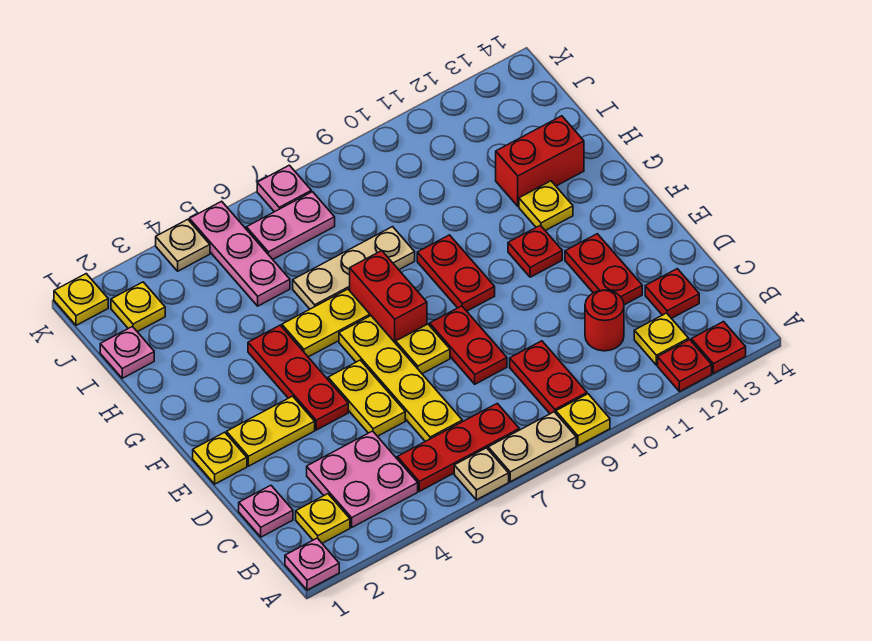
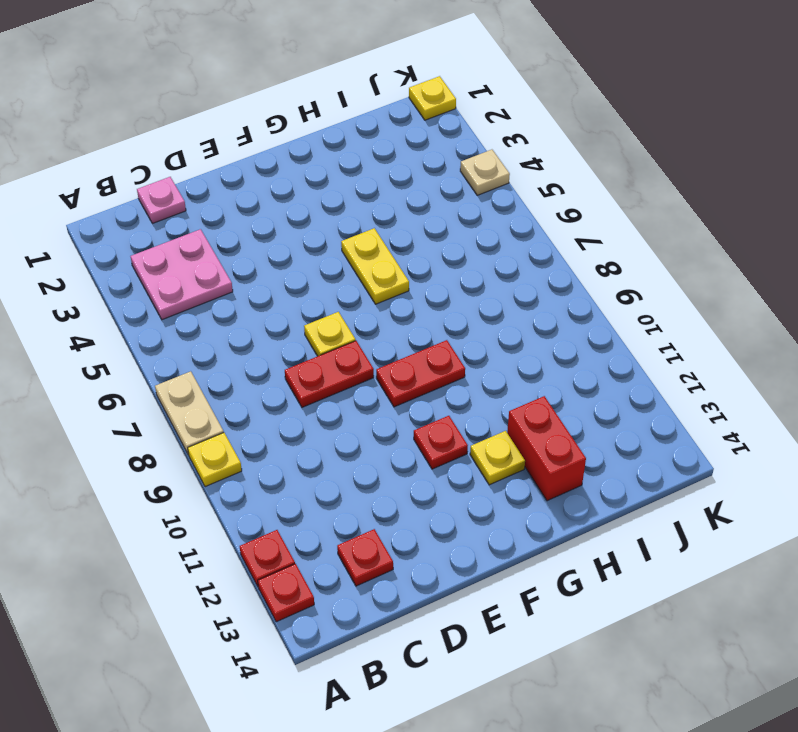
none -> pink 1x1 plate [285,538,339,590]
none -> tan 1x1 plate [454,448,509,500]
none -> yellow 1x1 plate [296,494,350,543]
none -> red 1x3 plate [397,403,519,491]

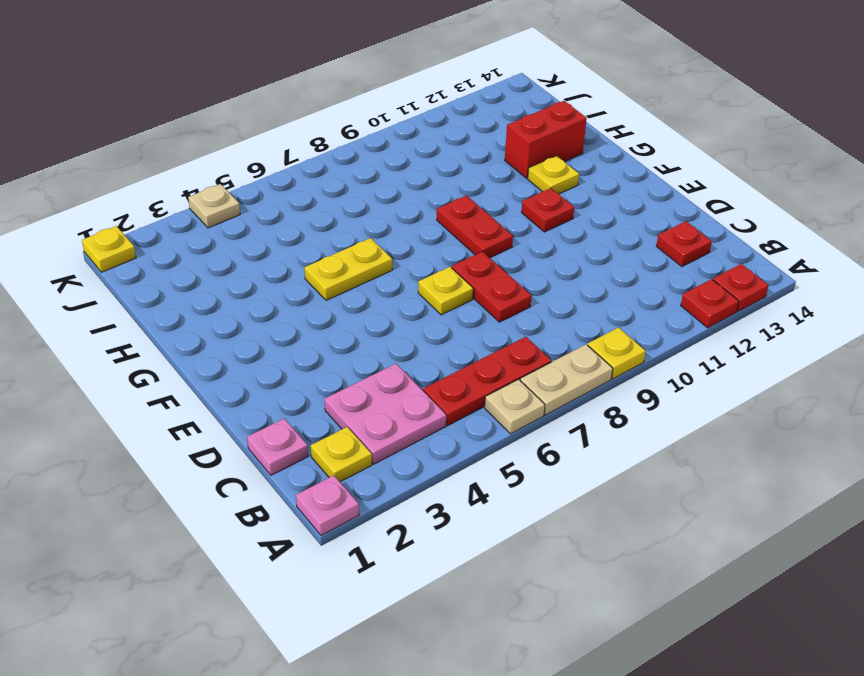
none -> red 1x2 plate [510,341,587,414]
none -> yellow 1x1 plate [634,313,689,365]
none -> yellow 1x4 plate [339,316,462,442]
none -> red 1x1 round brick [585,290,624,351]

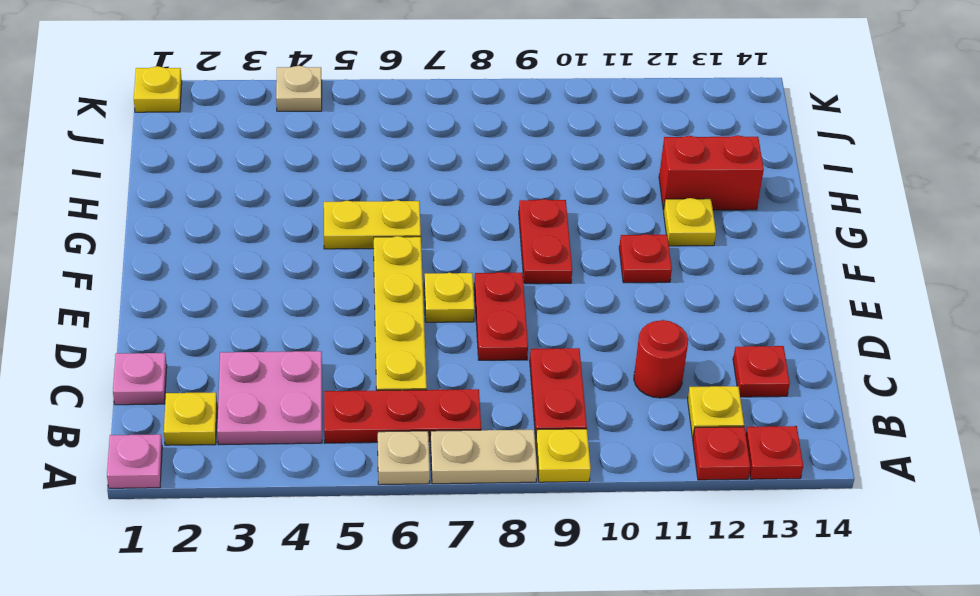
none -> yellow 1x2 plate [328,360,405,436]
none -> red 1x2 plate [565,234,642,305]
none -> yellow 1x1 plate [193,432,247,484]
none -> yellow 1x2 plate [226,396,315,466]

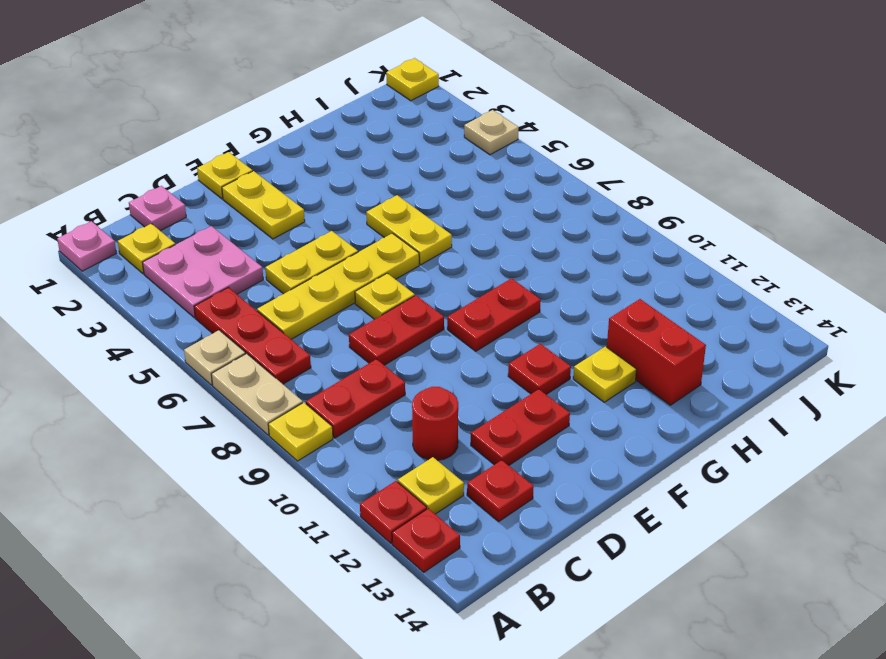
none -> red 1x3 plate [248,325,348,430]
none -> red 1x2 brick [350,251,427,343]
none -> tan 1x3 plate [293,227,415,309]
none -> pink 1x1 plate [100,326,154,378]

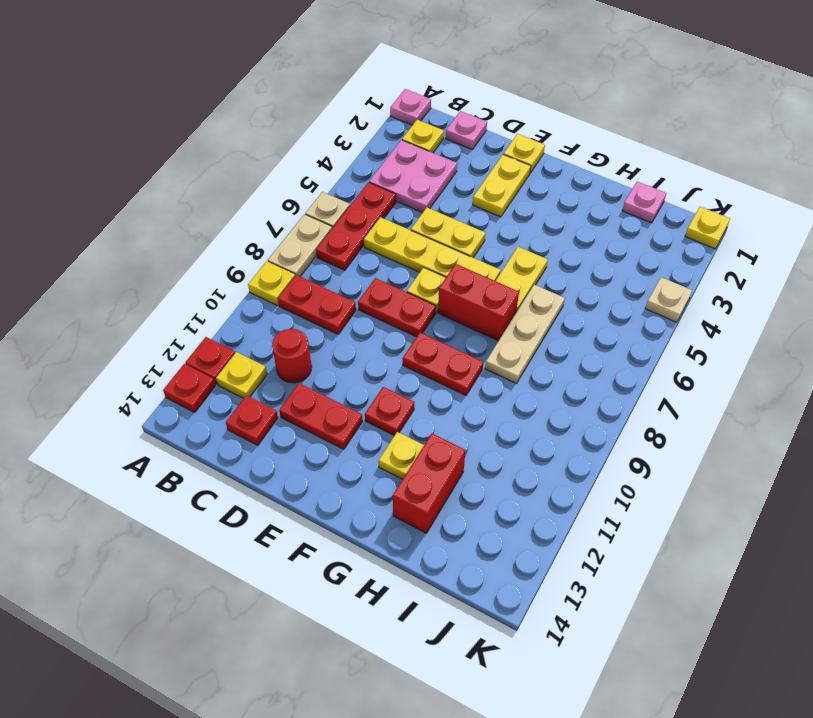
none -> red 1x3 plate [248,325,348,430]
none -> pink 1x3 plate [189,201,290,306]
none -> yellow 1x1 plate [111,282,165,332]
none -> pink 1x2 plate [246,192,335,259]

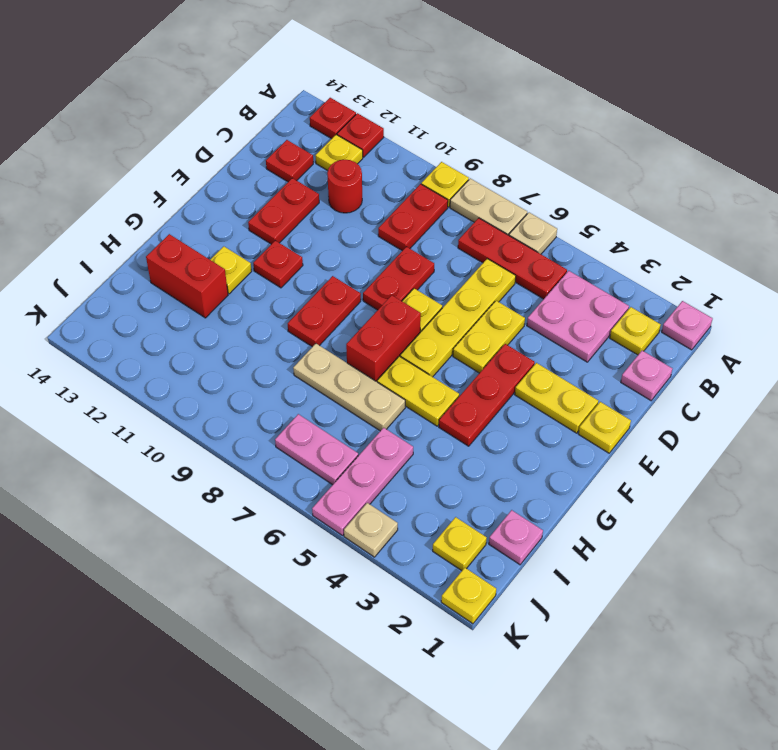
none -> pink 1x1 plate [257,165,311,212]

